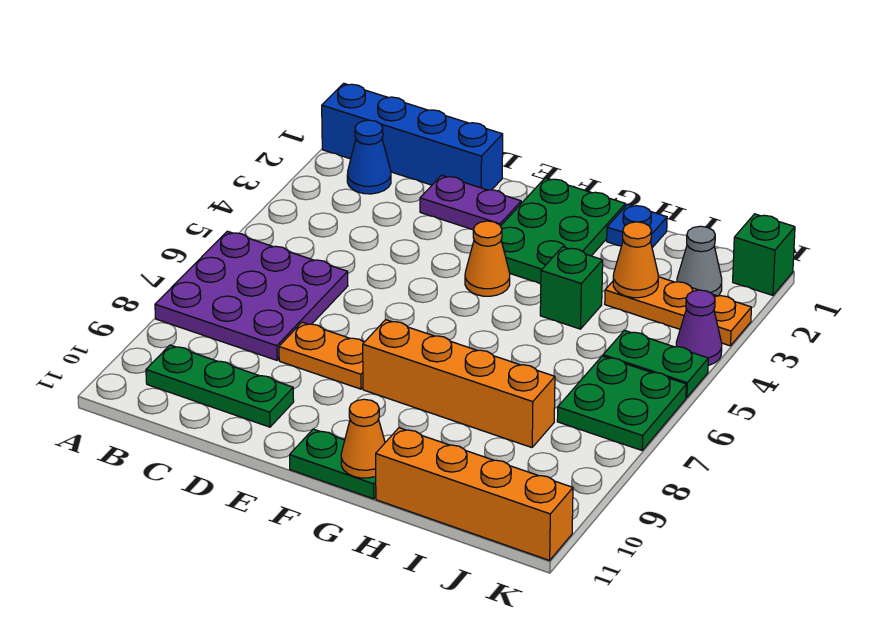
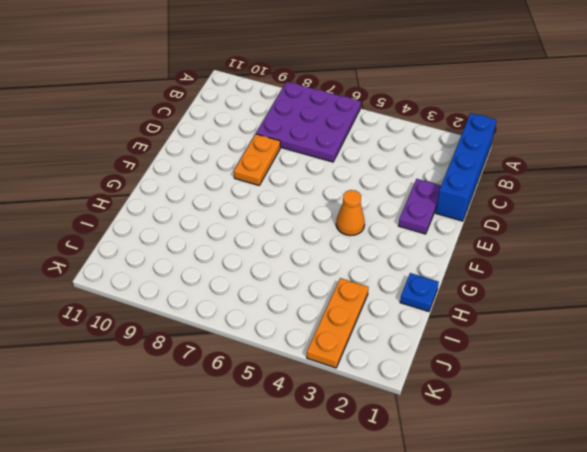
none -> blue 1x1 cone [347,120,391,194]
none -> green 1x3 plate [146,345,294,427]
none -> green 2x3 plate [501,178,626,284]

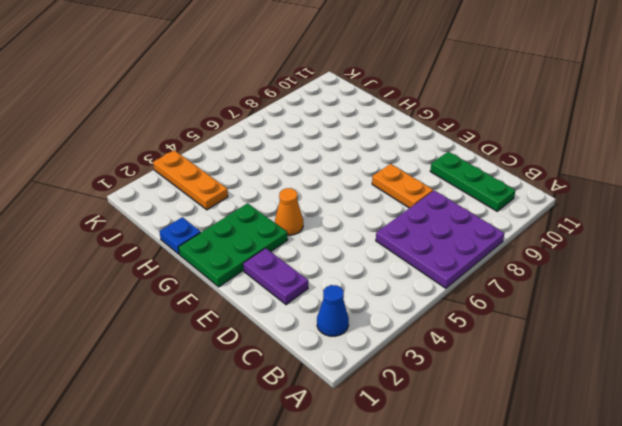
none -> blue 1x4 brick [322,83,503,190]
none -> orange 1x4 brick [363,320,555,448]
none -> green 1x2 plate [290,429,376,499]

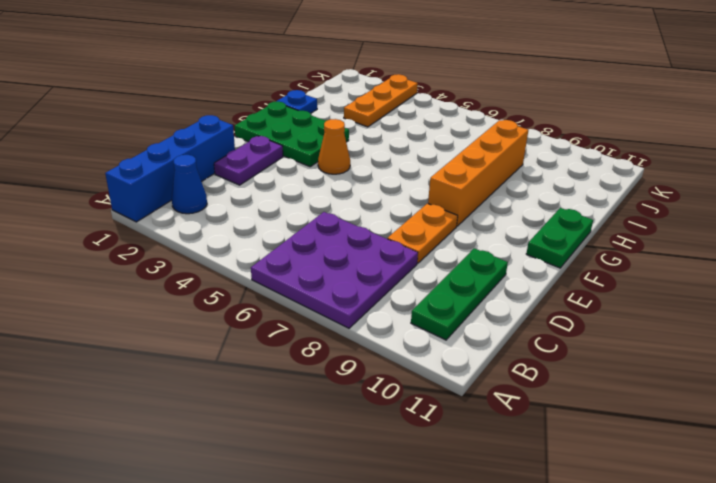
none -> green 1x1 brick [540,247,603,329]
none -> orange 1x4 brick [376,428,573,560]
none -> grey 1x1 cone [677,226,722,296]

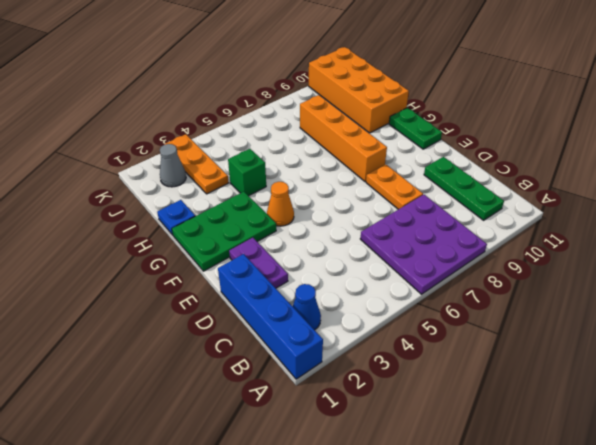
orange 2x4 brick [309,47,409,133] -> orange 1x4 brick [376,428,573,560]
none -> green 1x2 plate [603,330,708,398]
none -> green 2x2 plate [557,356,686,450]
none -> green 1x1 brick [733,214,795,295]

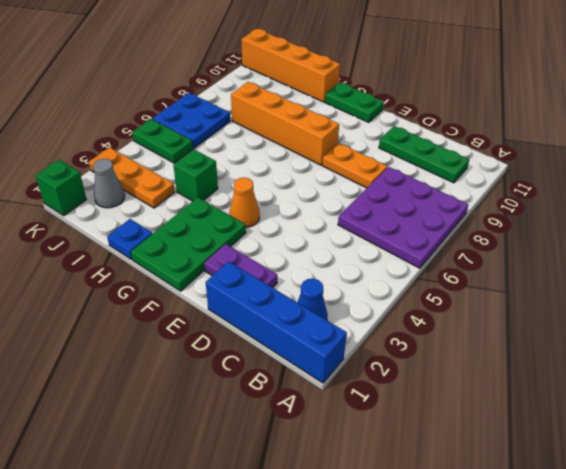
blue 2x2 plate [152,93,230,148] -> green 2x2 plate [557,356,686,450]
none -> purple 1x1 cone [676,290,722,365]
none -> orange 1x1 cone [341,399,385,478]
none -> orange 1x1 cone [613,222,658,298]

